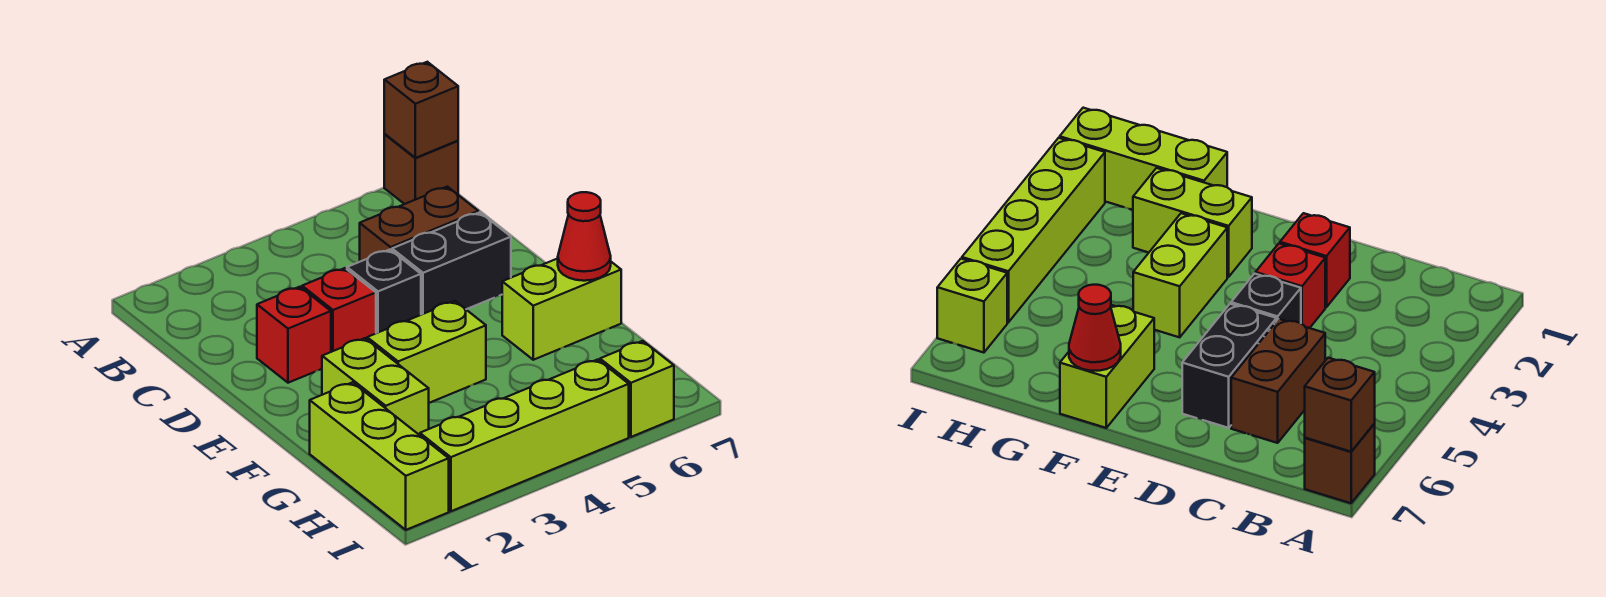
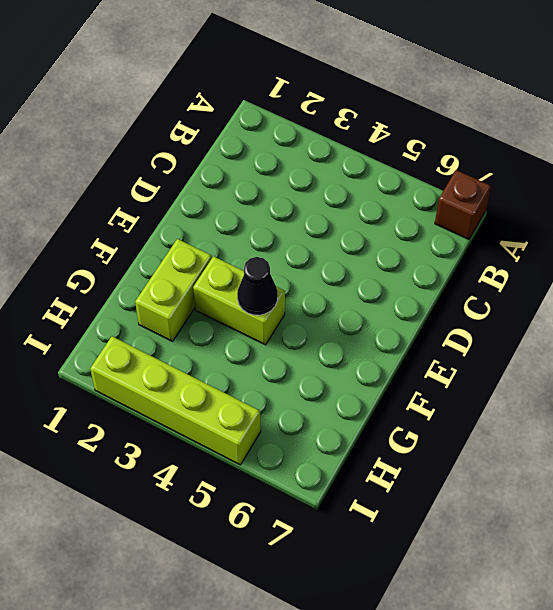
black 1x1 cone [237,257,278,315] -> none
none -> brown 1x2 brick [360,187,478,262]
none -> red 1x1 brick [257,287,331,383]
none -> red 1x1 brick [302,268,376,352]

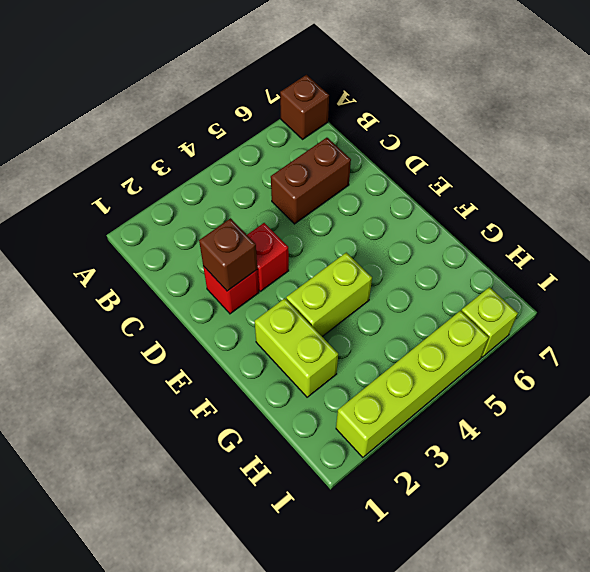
brown 1x1 brick [199,218,257,291] -> brown 1x1 brick moved to [384,62,458,158]
none -> black 1x1 brick [347,250,421,333]
none -> black 1x2 brick [392,212,511,315]
none -> lime 1x2 brick [502,259,621,360]

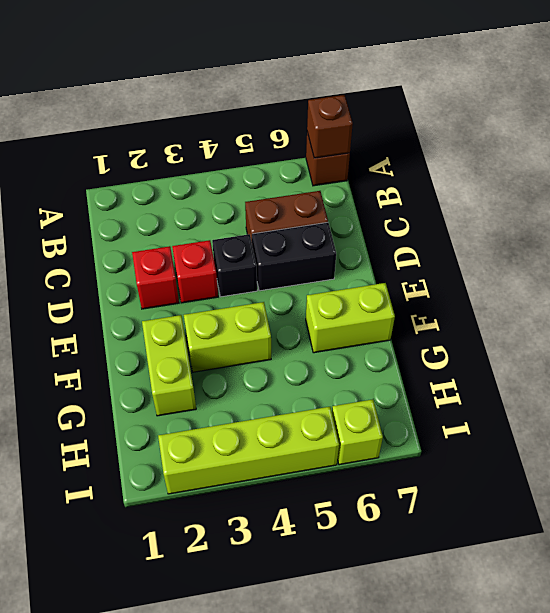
none -> lime 1x3 brick [310,382,449,530]
none -> red 1x1 cone [558,192,611,281]

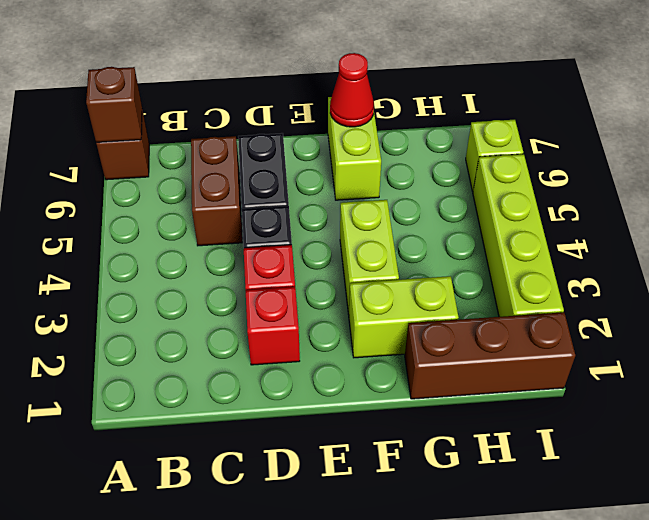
brown 1x3 brick [405,312,575,399] -> lime 1x3 brick [310,382,449,530]

